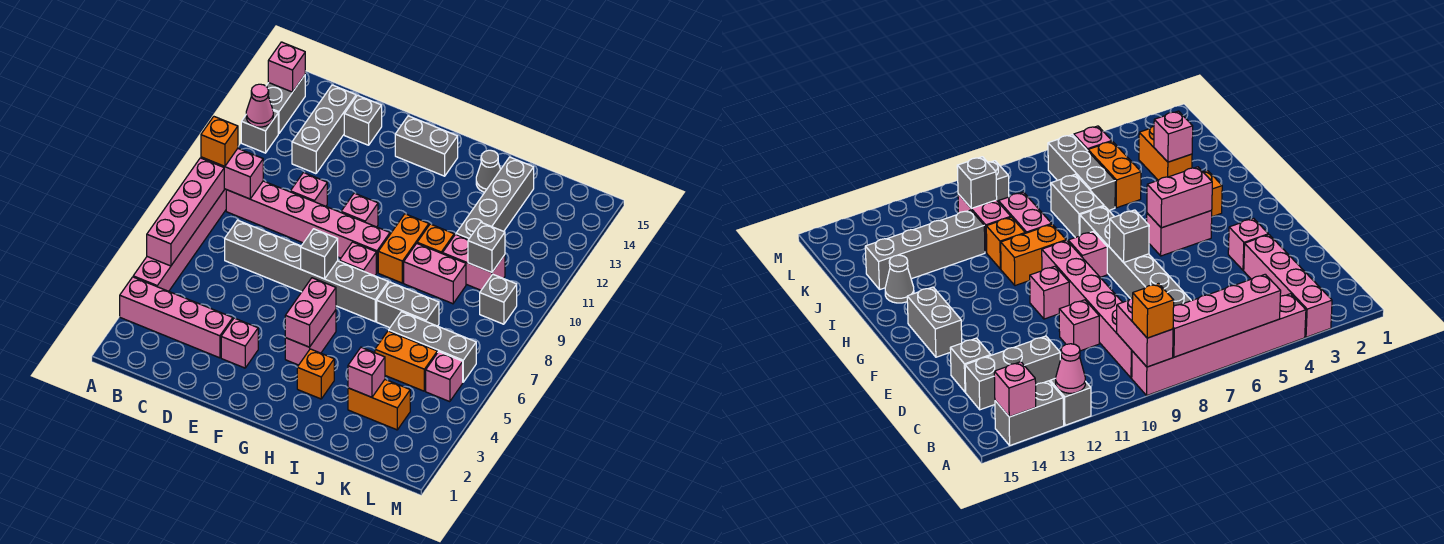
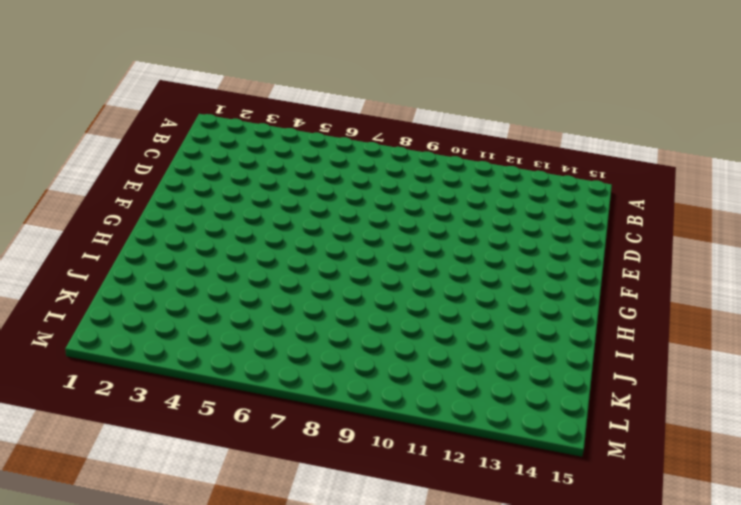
none -> pink 1x4 brick [120,277,233,358]
none -> pink 1x6 brick [133,189,226,291]
none -> grey 1x1 brick [241,111,278,153]
none -> grey 1x2 brick [266,75,305,134]

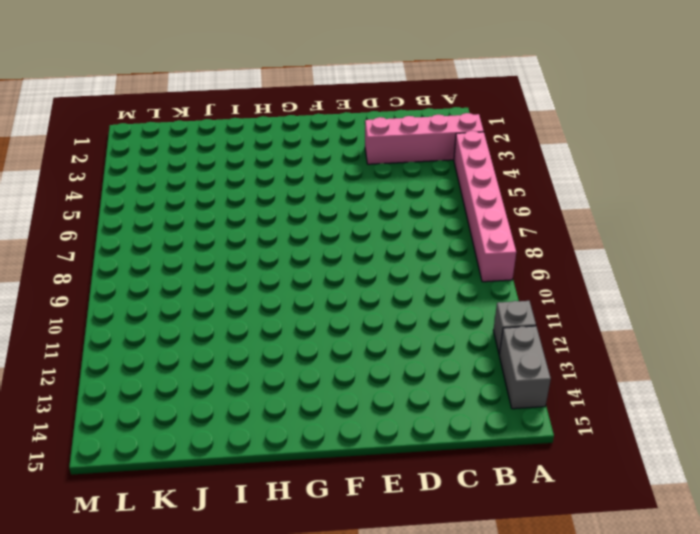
none -> pink 1x6 brick [226,181,390,273]
none -> grey 1x6 brick [225,220,388,322]
none -> grey 1x3 brick [292,85,356,174]
none -> pink 1x1 brick [290,173,327,206]

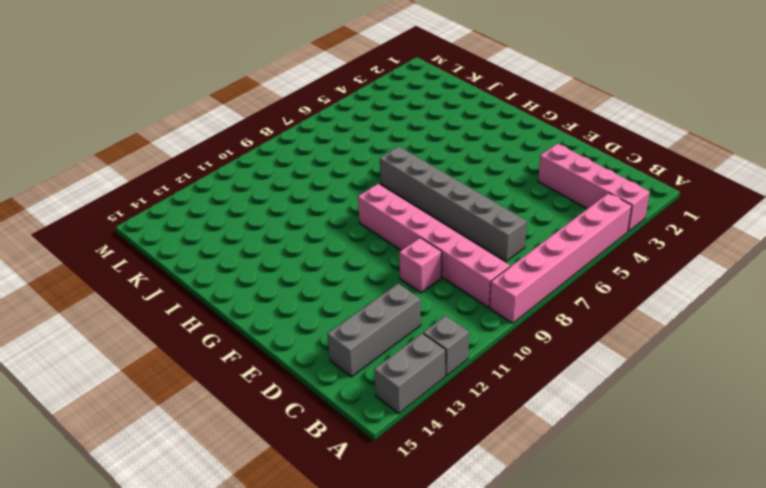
none -> grey 1x1 brick [344,95,382,145]
none -> pink 1x1 brick [221,318,258,368]
none -> pink 1x1 brick [341,193,378,227]
none -> grey 1x2 brick [395,116,458,176]

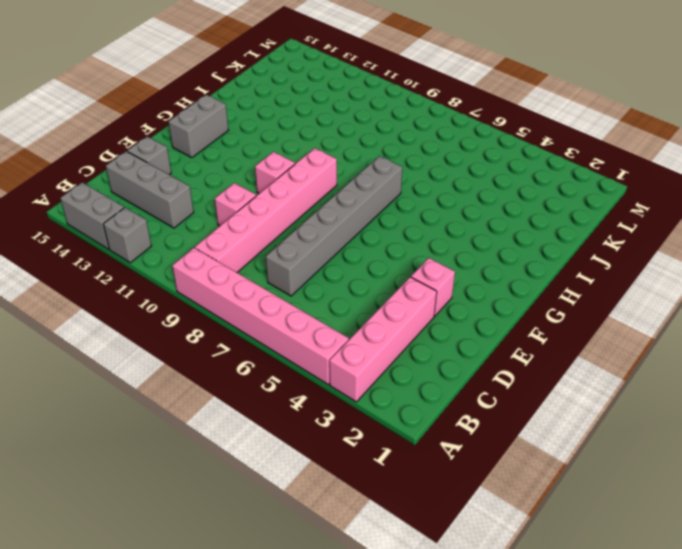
none -> pink 1x2 brick [285,310,336,365]
none -> pink 1x1 brick [339,242,376,276]
none -> orange 1x1 brick [297,349,334,399]
none -> orange 1x2 brick [378,214,429,283]

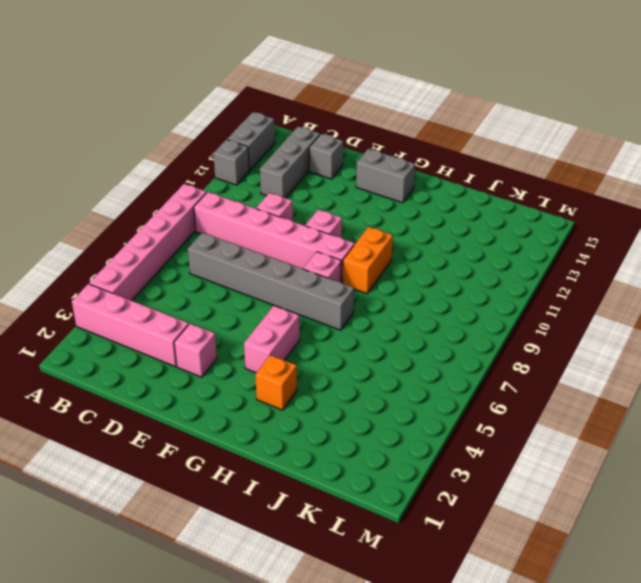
none -> grey 1x2 brick [377,282,439,328]
none -> pink 1x2 brick [404,244,466,304]
none -> orange 1x1 brick [417,224,454,254]
none -> grey 1x1 cone [476,150,501,192]

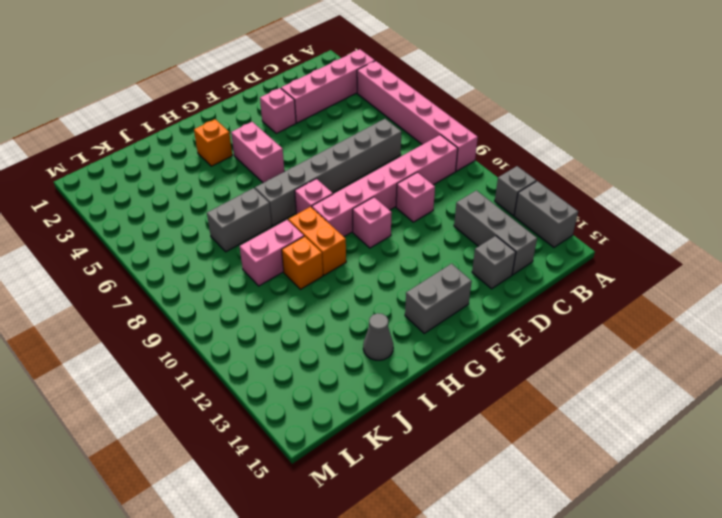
none -> orange 1x2 brick [348,380,410,430]
none -> orange 1x2 brick [375,331,437,391]
none -> grey 1x3 brick [389,312,476,382]
none -> pink 1x2 brick [443,234,505,290]

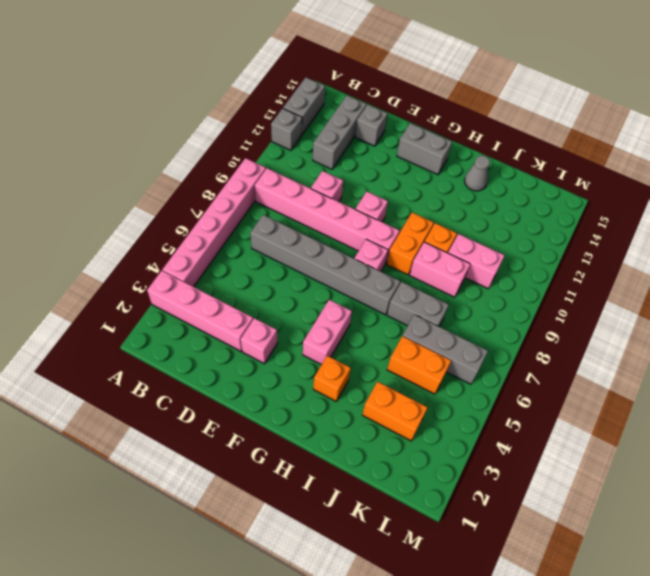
none -> grey 1x4 brick [456,157,534,240]
none -> pink 1x1 brick [426,352,463,402]
none -> grey 1x1 brick [480,274,517,324]
none -> pink 1x4 brick [147,158,224,266]

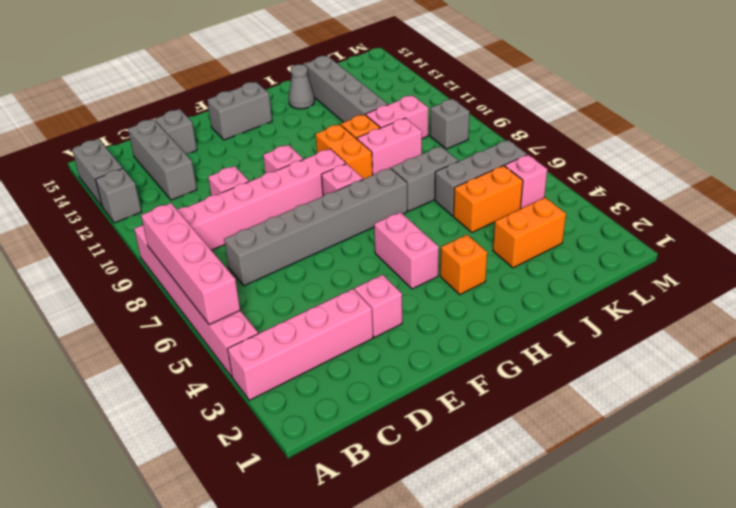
none -> pink 1x2 brick [201,149,263,199]
none -> pink 1x1 cone [246,84,273,127]
none -> pink 1x1 brick [268,42,305,92]
none -> grey 1x1 brick [301,229,338,279]

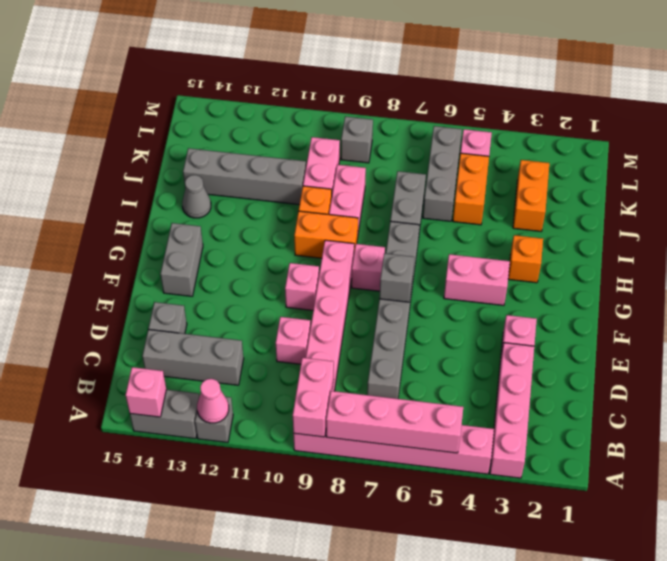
none -> pink 1x2 brick [285,278,336,347]
none -> pink 1x1 brick [348,347,385,397]
none -> grey 1x1 brick [468,222,505,272]
none -> orange 1x1 brick [201,117,238,166]

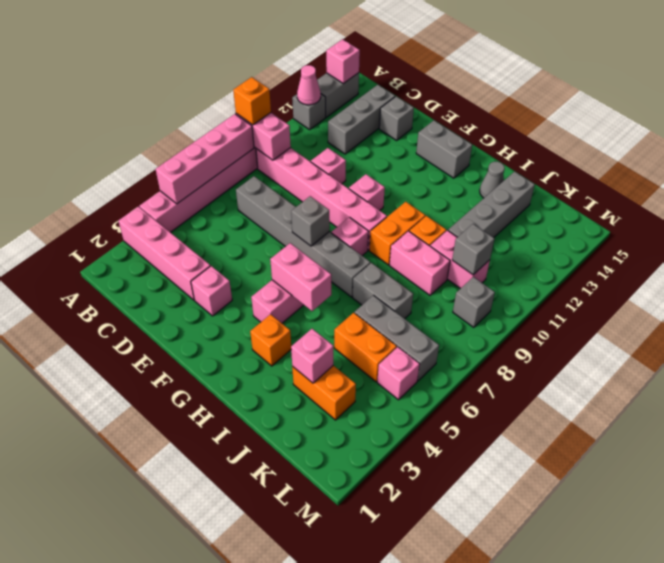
pink 1x2 brick [270,243,331,311] -> pink 1x2 brick turned to [285,278,336,347]

